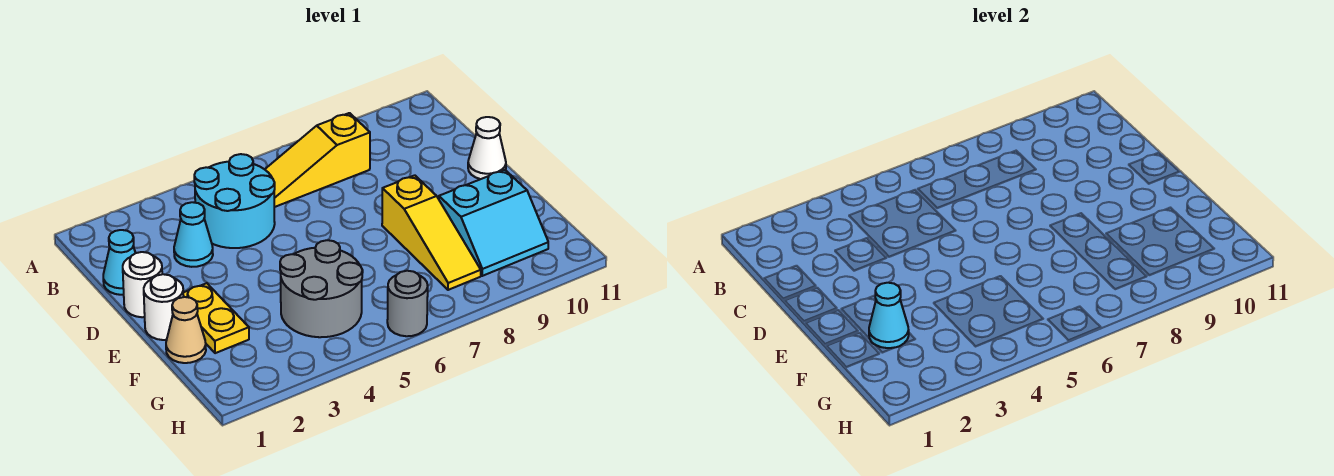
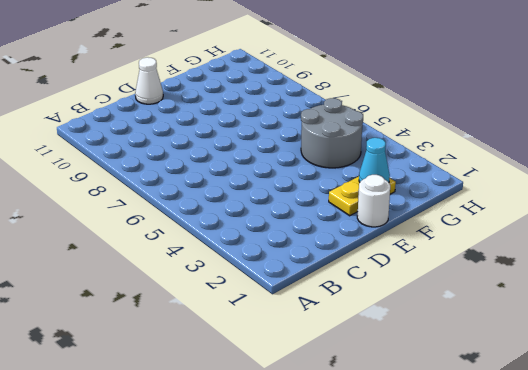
none -> cyan 2x2 round brick [194,154,275,248]
none -> yellow 1x3 slope [265,113,370,207]
none -> cyan 1x1 cone [103,230,135,295]

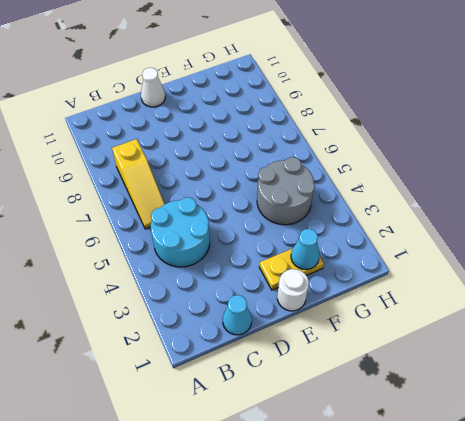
none -> cyan 1x1 cone [174,202,213,267]
none -> white 1x1 round brick [123,252,162,317]
none -> yellow 1x3 slope [382,175,481,290]

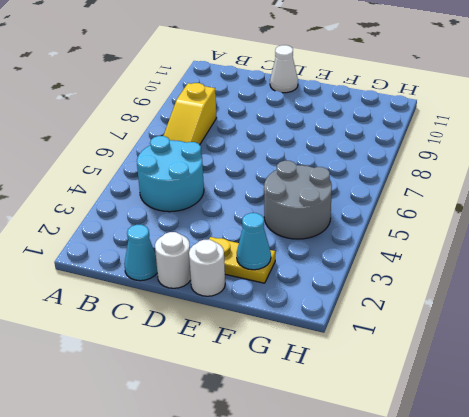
none -> cyan 1x1 cone [174,202,213,267]
none -> yellow 1x3 slope [382,175,481,290]
none -> tan 1x1 cone [166,297,206,363]

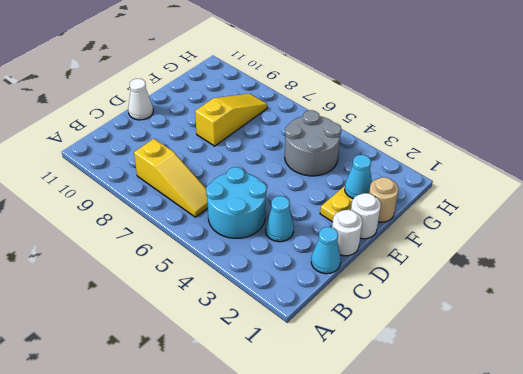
tan 1x1 round brick [369,177,399,222] -> tan 1x1 cone [166,297,206,363]
none -> cyan 2x2 slope [439,170,548,276]
none -> grey 1x1 round brick [387,271,428,336]

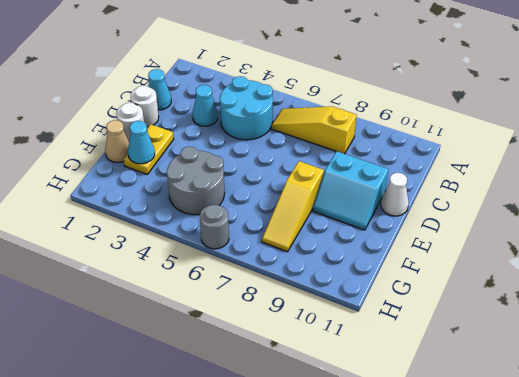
cyan 2x2 slope [313,151,388,230] -> cyan 2x2 slope moved to [439,170,548,276]

